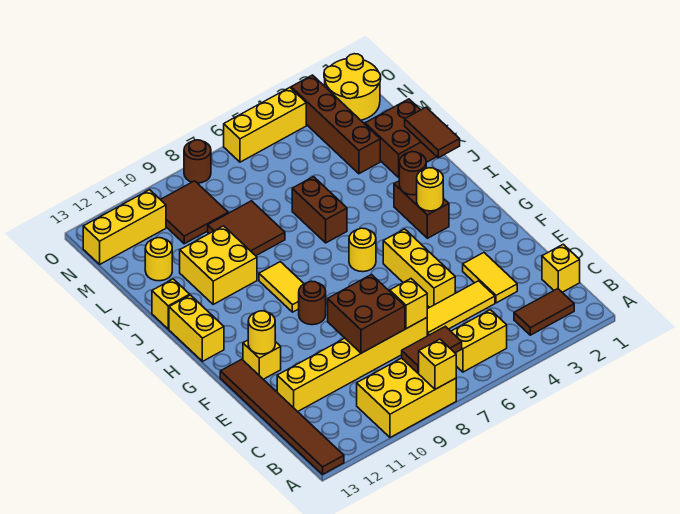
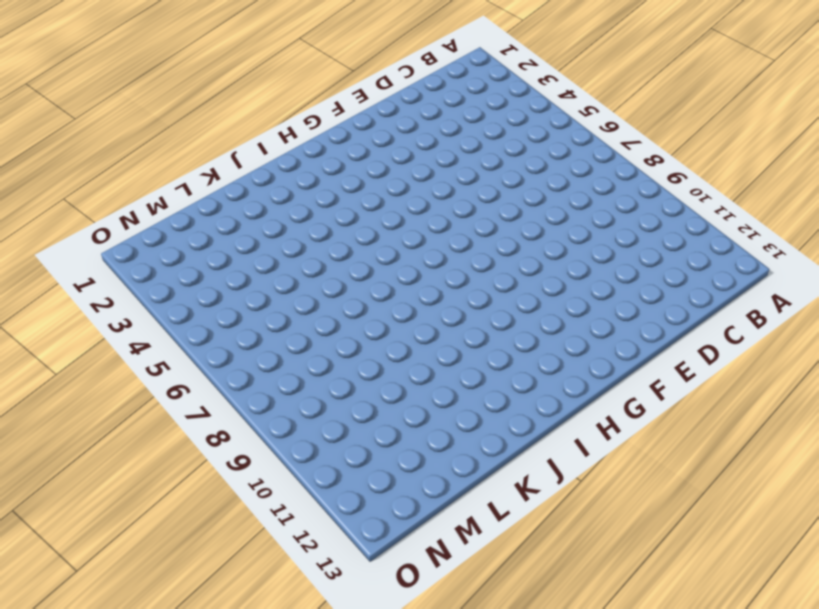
none -> yellow 2x3 brick [357,358,456,437]
none -> brown 1x6 tile [220,359,344,474]
none -> brown 1x2 tile [514,289,574,335]
none -> yellow 1x2 brick [451,310,507,372]

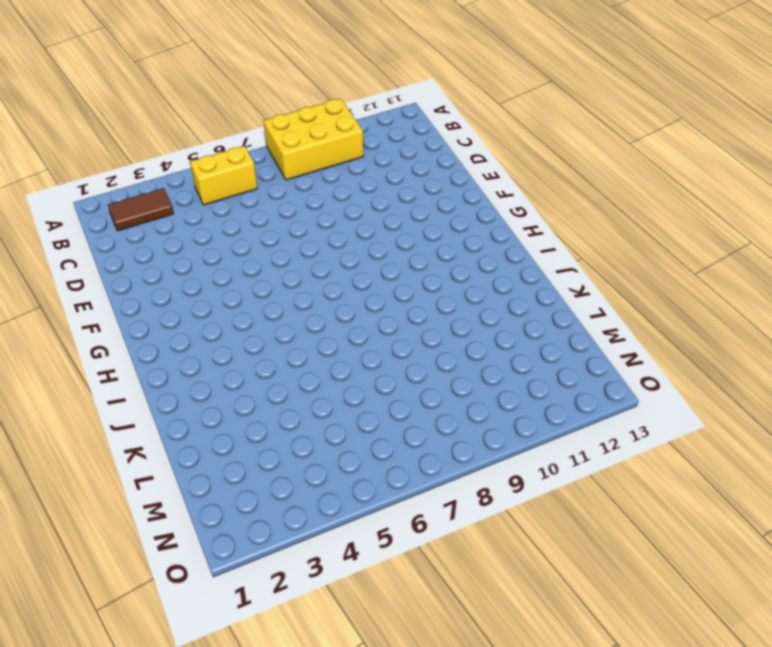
none -> brown 1x6 tile [220,359,344,474]
none -> yellow 1x1 brick [542,244,580,292]
none -> yellow 1x2 tile [463,253,517,303]
none -> yellow 1x3 tile [427,281,495,336]

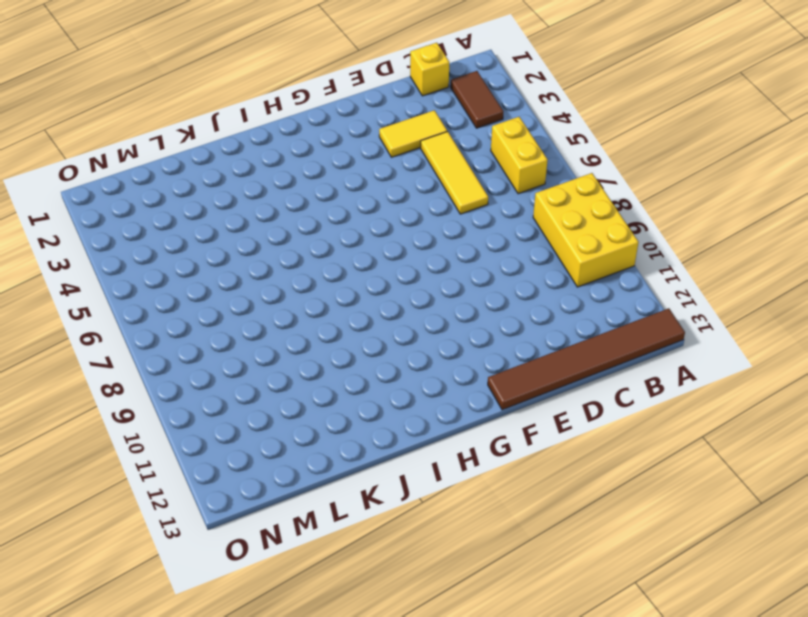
none -> yellow 1x6 brick [277,318,427,412]
none -> yellow 1x3 brick [383,229,455,307]
none -> yellow 1x1 brick [243,340,281,379]
none -> brown 1x1 round brick [299,281,326,325]

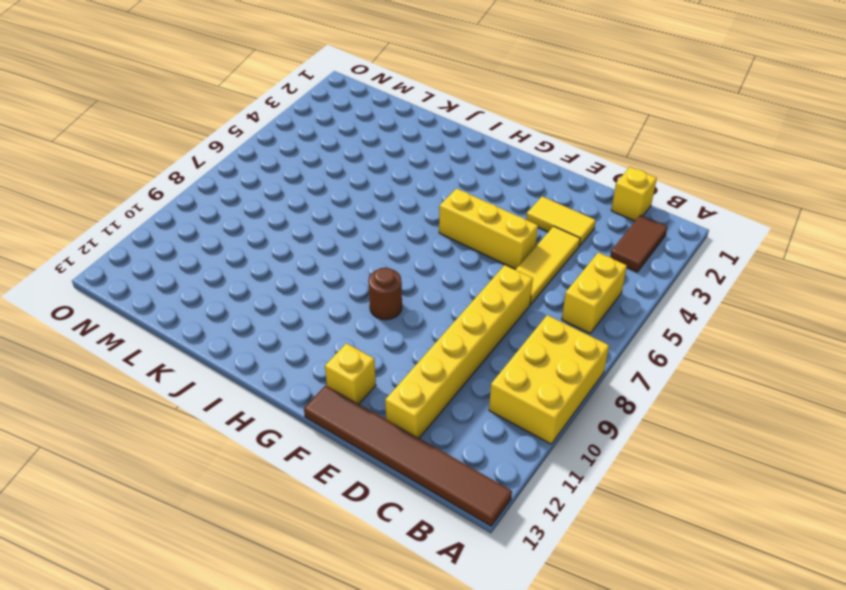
none -> brown 1x2 brick [394,181,449,238]
none -> yellow 1x1 round brick [349,228,376,272]
none -> yellow 1x2 tile [259,262,304,312]
none -> yellow 1x2 brick [169,295,224,361]

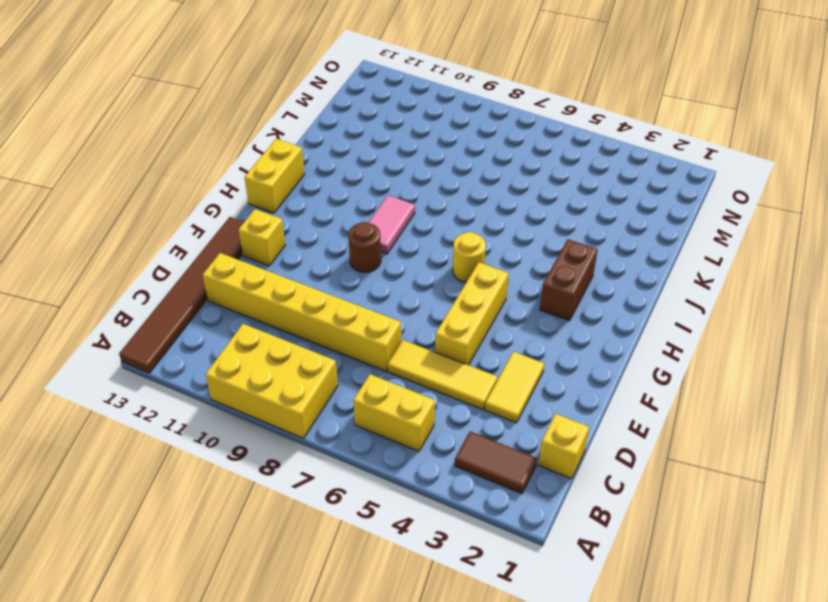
pink 1x2 tile [369,195,415,254] -> yellow 1x2 tile [259,262,304,312]
none -> brown 1x2 brick [292,177,347,243]
none -> yellow 2x2 brick [180,226,257,304]
none -> yellow 1x1 brick [152,279,190,329]
none -> brown 2x2 brick [365,99,437,177]

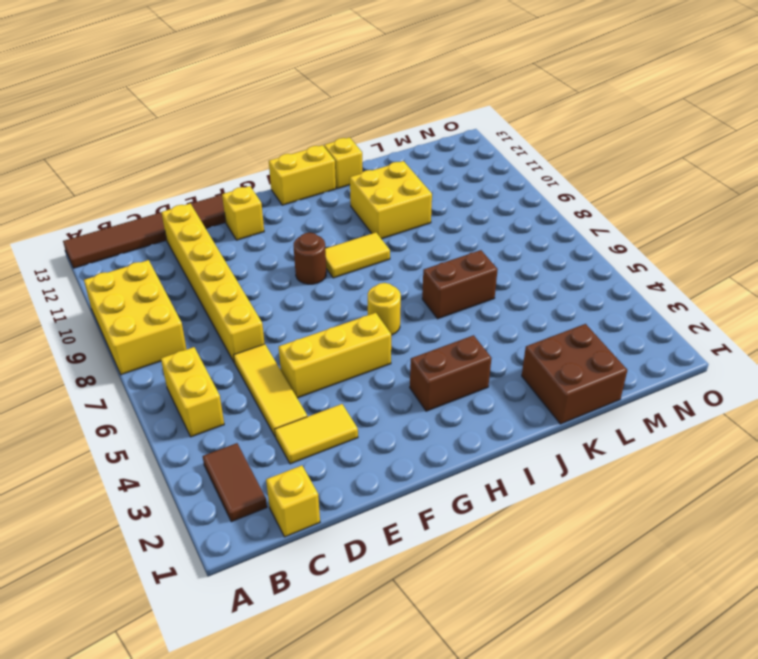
none -> brown 2x2 tile [208,201,285,256]
none -> brown 1x4 brick [291,75,380,174]
none -> yellow 1x1 round brick [145,238,172,281]
none -> brown 2x2 tile [160,181,228,244]

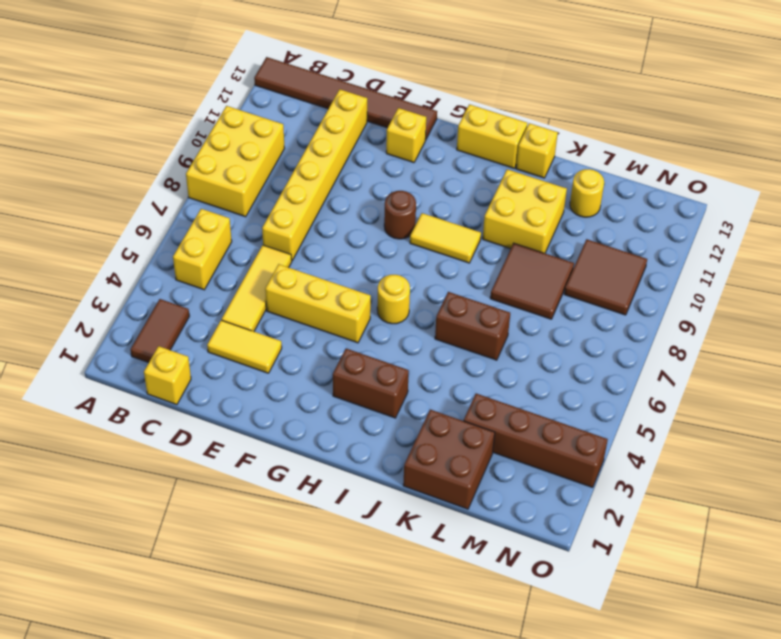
none -> yellow 2x2 round brick [324,54,381,120]
none -> yellow 1x3 brick [83,190,166,264]
none -> yellow 1x3 brick [224,88,306,162]
none -> brown 1x1 round brick [184,140,211,183]

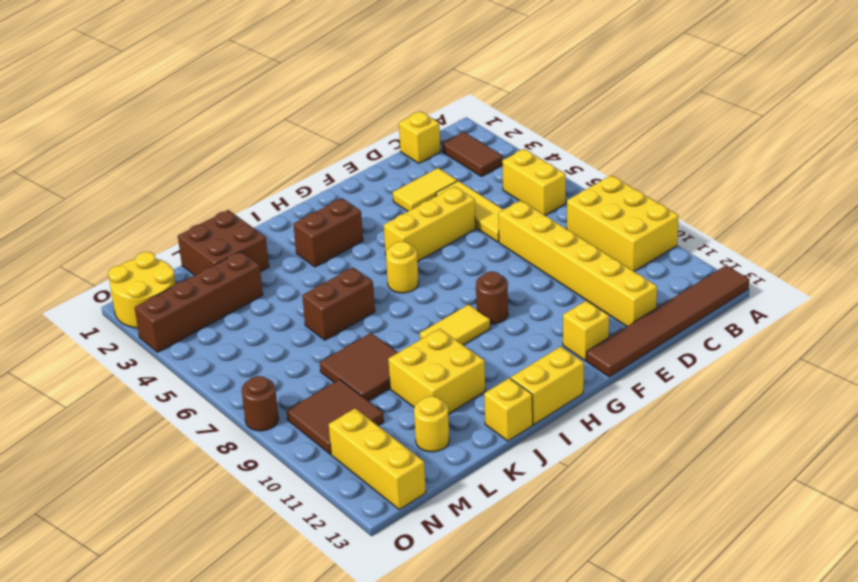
none -> yellow 1x3 brick [224,88,306,162]
none -> yellow 1x1 brick [419,339,456,389]
none -> brown 1x2 tile [402,326,462,373]
none -> yellow 1x1 brick [390,279,427,329]

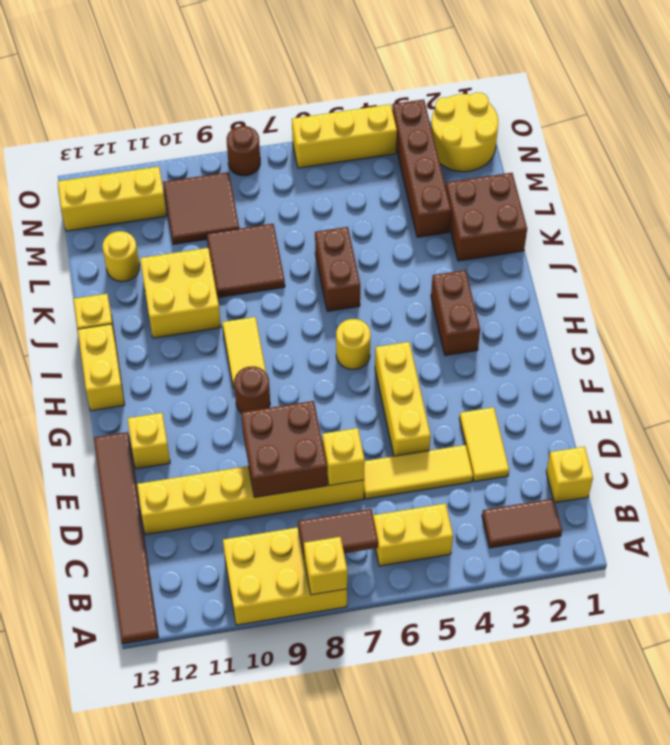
none -> yellow 1x1 round brick [248,311,275,354]
none -> yellow 1x1 round brick [417,168,443,211]
none -> brown 1x1 round brick [399,152,426,195]
none -> brown 1x2 tile [405,107,460,158]

